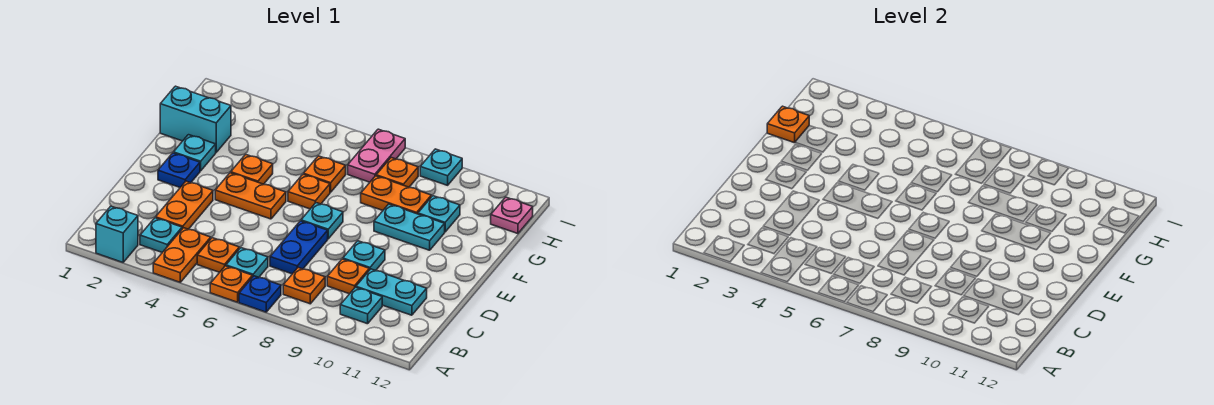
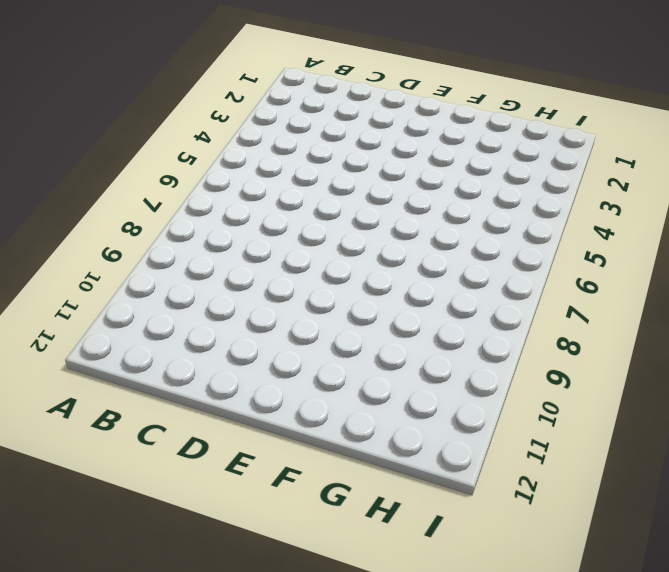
none -> cyan 1x1 brick [96,206,138,262]
none -> orange 1x2 plate [153,228,211,282]
none -> orange 1x1 plate [210,266,252,302]
none -> blue 1x1 plate [239,276,281,312]

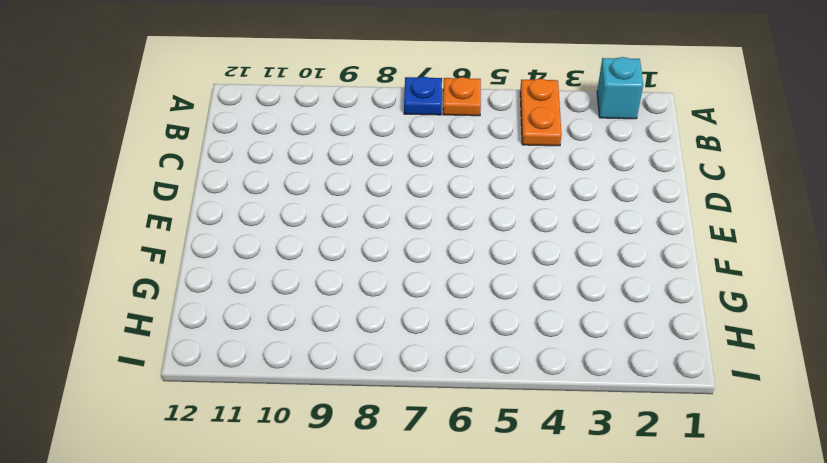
none -> cyan 1x1 plate [140,218,182,252]
none -> orange 1x1 plate [197,238,239,272]
none -> cyan 1x1 plate [226,248,268,277]
none -> orange 1x1 plate [283,268,325,304]

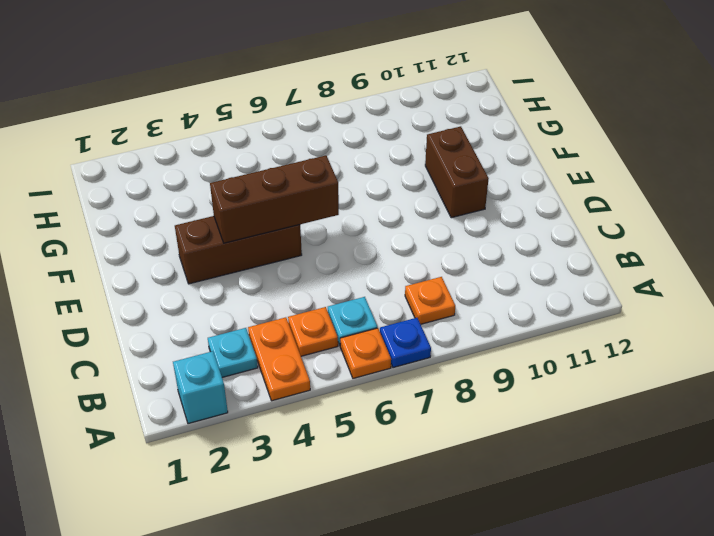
brown 1x3 brick [175,216,302,284] -> orange 1x2 plate [215,173,286,219]
brown 1x3 brick [210,155,339,243] -> none
brown 1x2 brick [425,126,489,218] -> cyan 1x2 plate [374,204,445,250]
none -> cyan 1x1 plate [340,287,382,324]
none -> orange 1x2 plate [156,181,213,229]
none -> blue 1x2 plate [270,221,328,274]
none -> orange 1x1 plate [327,259,369,294]

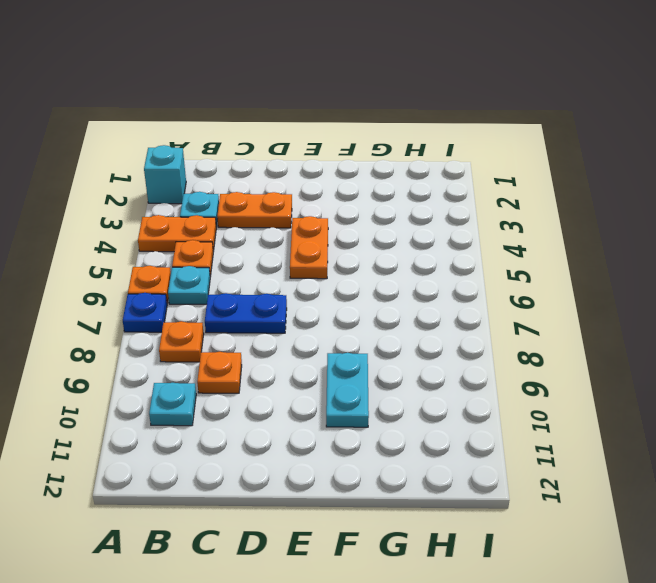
none -> cyan 1x2 plate [356,269,427,315]
none -> cyan 1x1 plate [343,241,385,271]
none -> blue 1x1 plate [158,153,200,187]
none -> cyan 1x1 plate [301,203,343,239]

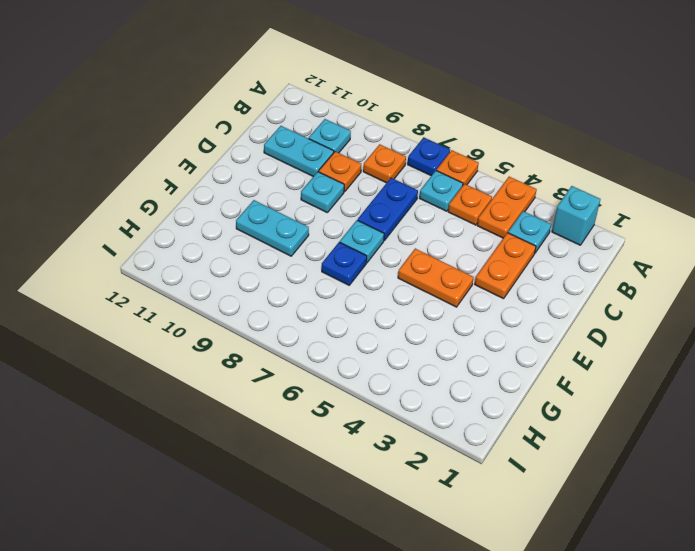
blue 1x1 plate [322,242,367,285] -> blue 1x1 plate moved to [158,153,200,187]
none -> cyan 1x1 plate [174,135,216,171]
none -> orange 1x1 plate [231,154,273,184]
none -> orange 1x1 plate [288,174,330,209]
none -> cyan 1x2 brick [160,86,231,152]

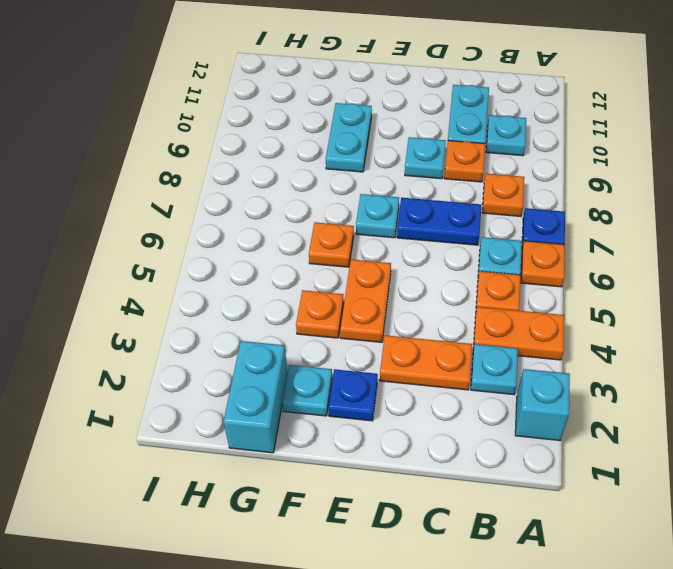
none -> orange 1x1 plate [304,156,346,192]
none -> orange 1x2 plate [361,176,431,214]
none -> cyan 1x1 plate [418,196,460,232]
none -> pink 1x2 plate [348,129,405,182]

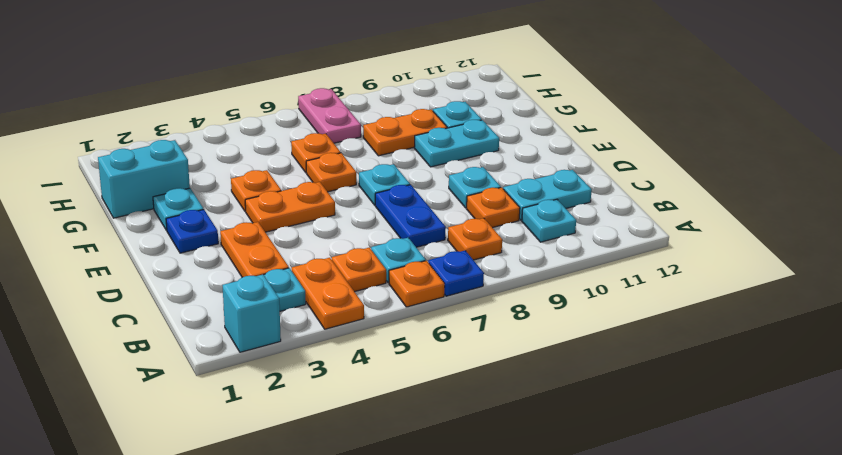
none -> orange 1x1 plate [376,158,418,187]
none -> pink 1x1 plate [491,197,533,234]
none -> cyan 1x1 plate [420,149,462,185]
none -> orange 1x1 plate [767,106,809,143]

